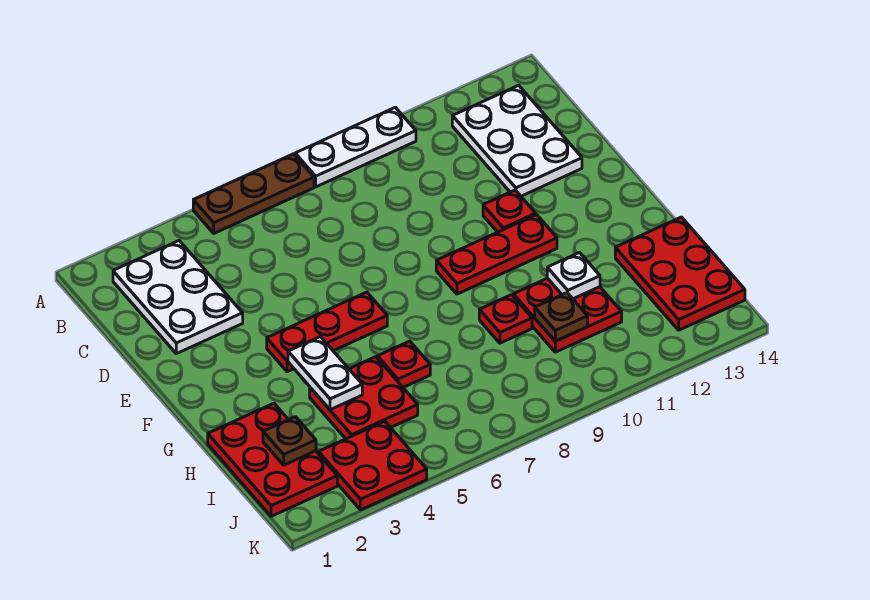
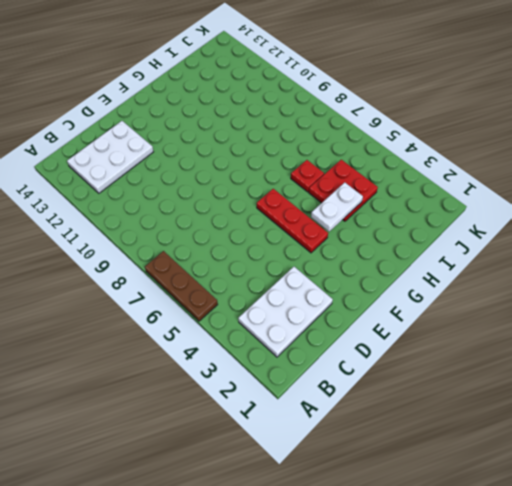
none -> white 1x3 plate [295,107,416,187]
none -> red 1x1 plate [483,190,536,232]
none -> red 1x3 plate [436,215,557,294]

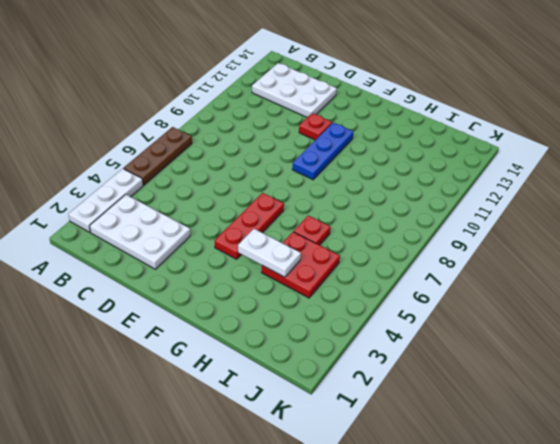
white 1x3 plate [68,169,143,232] -> white 1x3 plate moved to [295,107,416,187]
blue 1x3 plate [292,123,354,180] -> red 1x3 plate [436,215,557,294]
none -> red 2x3 plate [208,403,337,516]
none -> red 1x1 plate [479,295,532,343]
none -> red 2x2 plate [513,278,622,352]

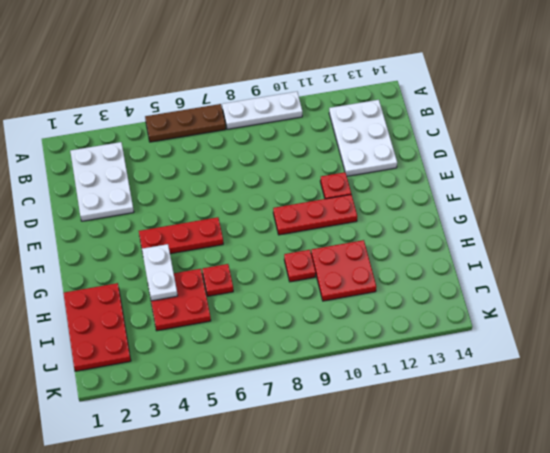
none -> red 2x3 plate [615,217,745,330]
none -> red 2x2 plate [319,421,427,510]
none -> white 1x1 plate [547,253,600,299]

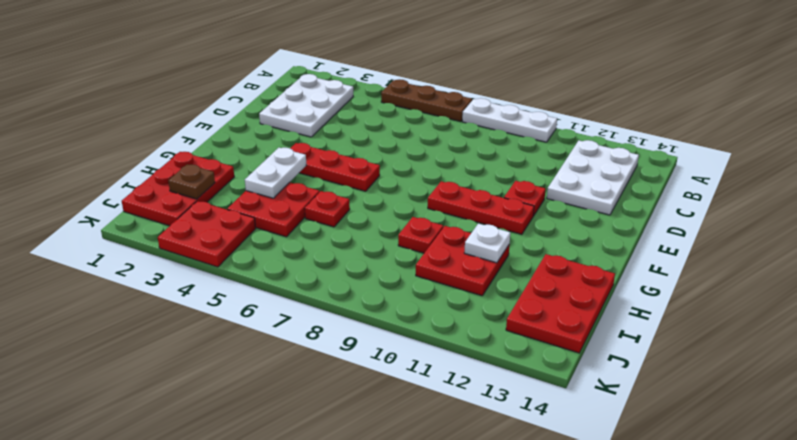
none -> brown 1x1 plate [535,293,588,341]

